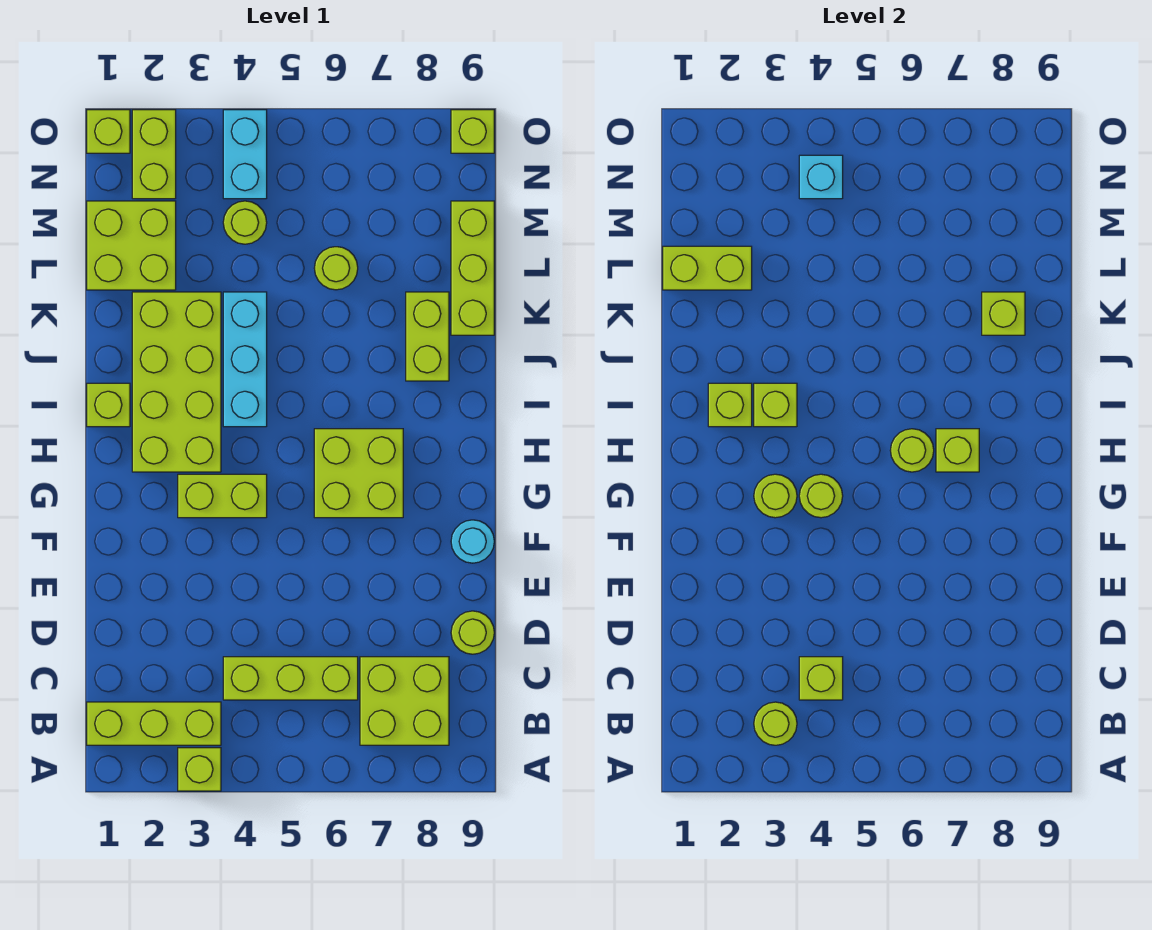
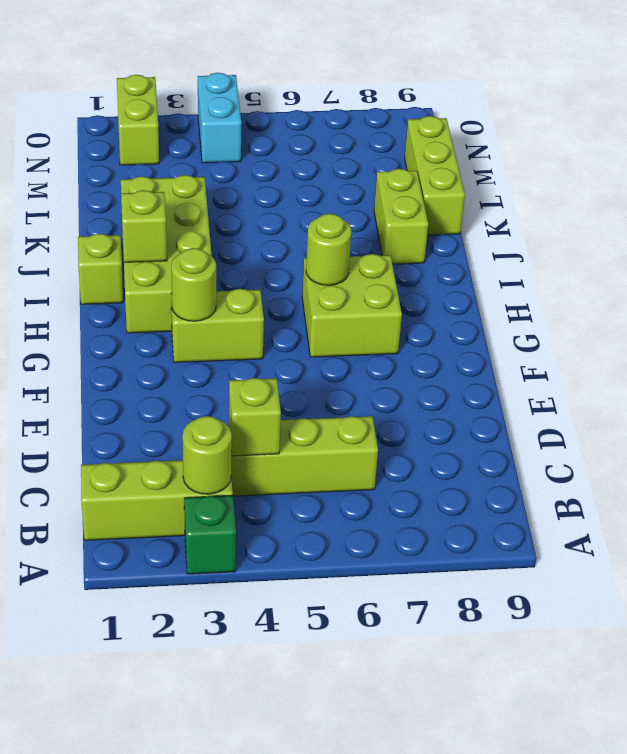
green 1x1 brick [184,495,236,574] -> lime 1x1 brick [178,748,221,791]
none -> lime 2x2 brick [360,657,449,745]
none -> lime 1x1 round brick [451,611,494,654]
none -> cyan 1x1 round brick [451,520,494,563]
none -> cyan 1x3 brick [223,292,267,427]

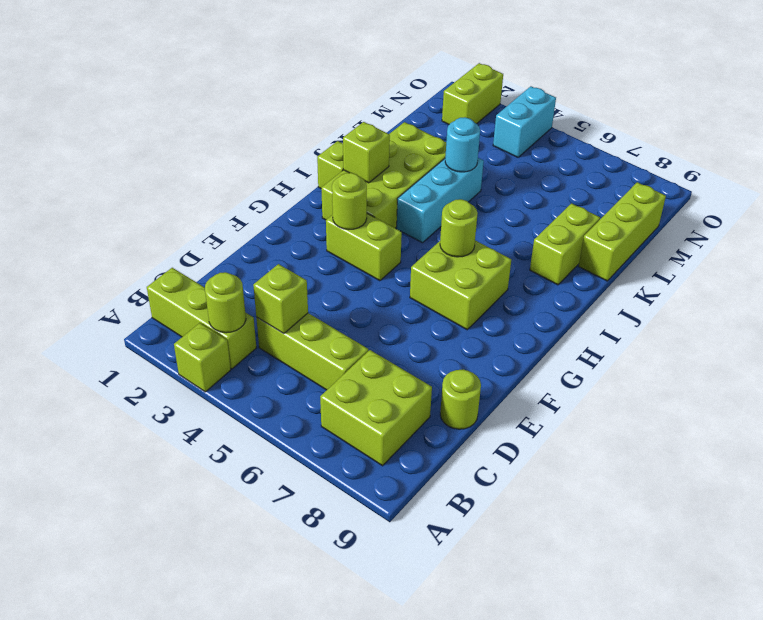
cyan 1x1 round brick [445,117,480,172] -> cyan 1x1 round brick moved to [451,520,494,563]
none -> lime 2x2 brick [87,201,176,290]
none -> lime 1x1 round brick [314,247,358,290]
none -> lime 1x1 round brick [223,201,267,244]
none -> lime 1x1 brick [87,110,130,153]

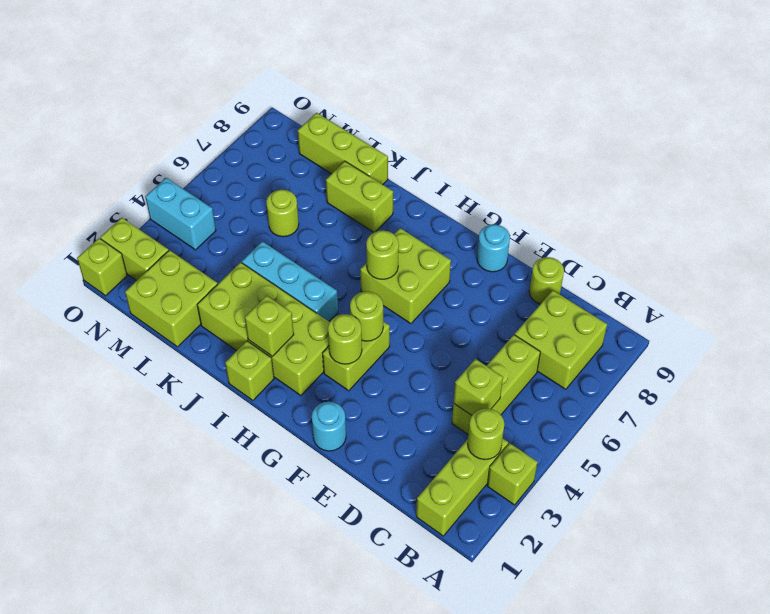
cyan 1x1 round brick [312,402,346,451] -> none
none -> lime 1x1 round brick [223,201,267,244]
none -> lime 1x1 brick [451,110,494,153]
none -> lime 1x1 brick [936,429,979,472]
none -> lime 1x1 brick [754,383,797,427]

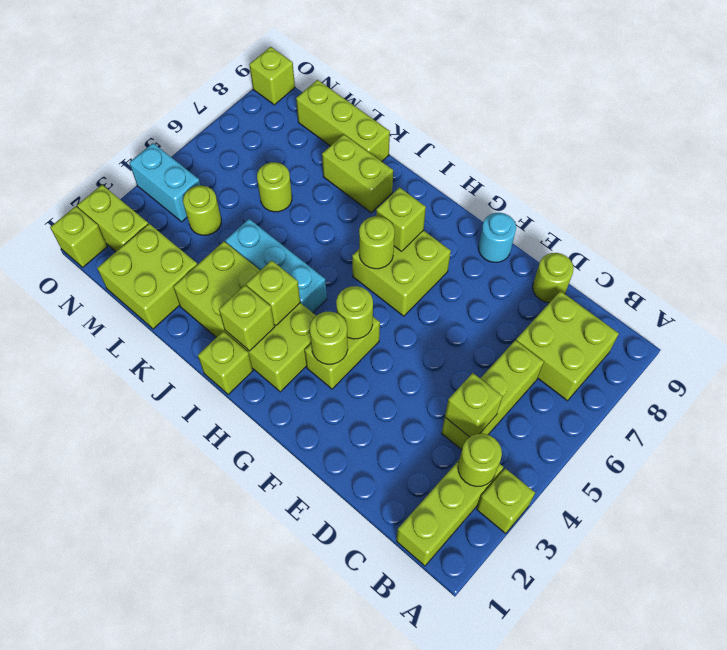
none -> lime 1x1 brick [982,292,1025,335]
none -> lime 1x2 brick [663,246,752,290]
none -> cyan 1x1 brick [799,155,843,199]

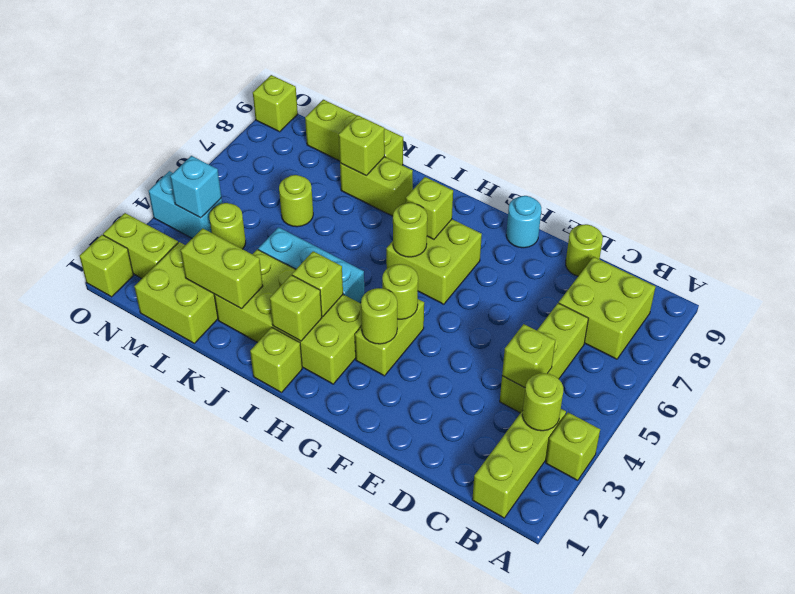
lime 1x2 brick [181,228,263,309] -> lime 1x2 brick turned to [663,246,752,290]

